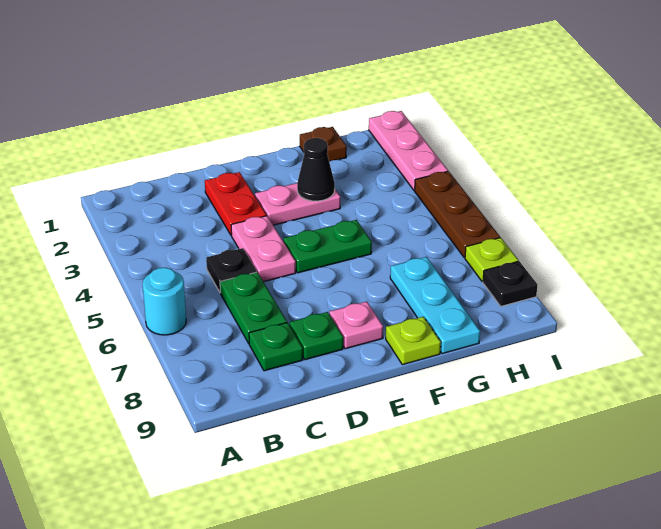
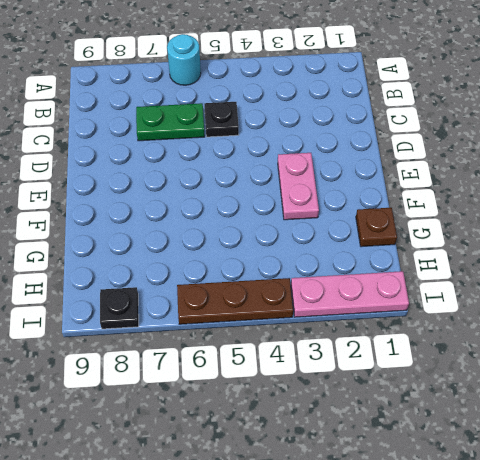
none -> green 1x1 plate [249,323,303,371]
none -> red 1x2 plate [205,172,266,236]
none -> pink 1x2 plate [231,216,296,282]

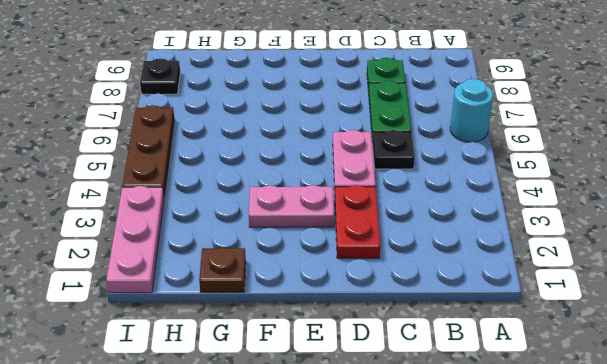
none -> green 1x1 plate [290,312,343,360]
none -> green 1x2 plate [283,220,372,273]
none -> pink 1x1 plate [329,302,383,349]

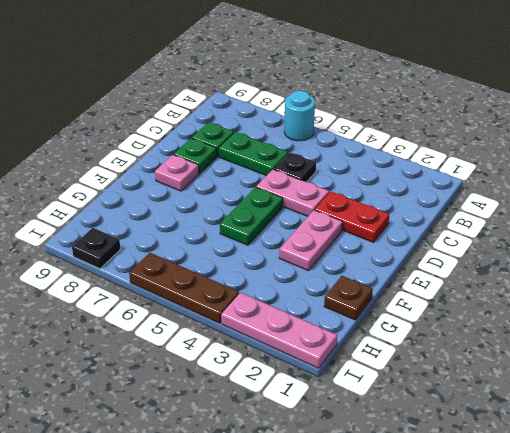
none -> lime 1x1 plate [386,317,441,365]
none -> cyan 1x3 plate [390,257,480,354]
none -> lime 1x1 plate [465,238,518,282]

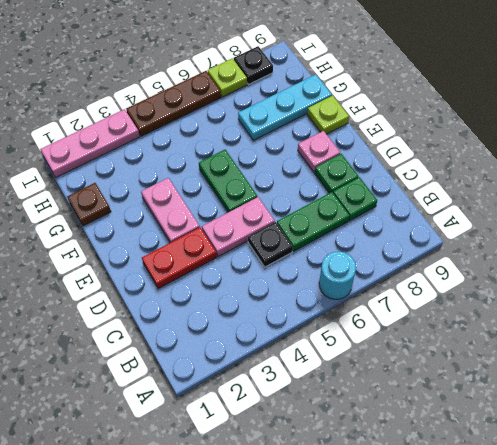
none -> black 1x1 cone [297,138,335,201]

